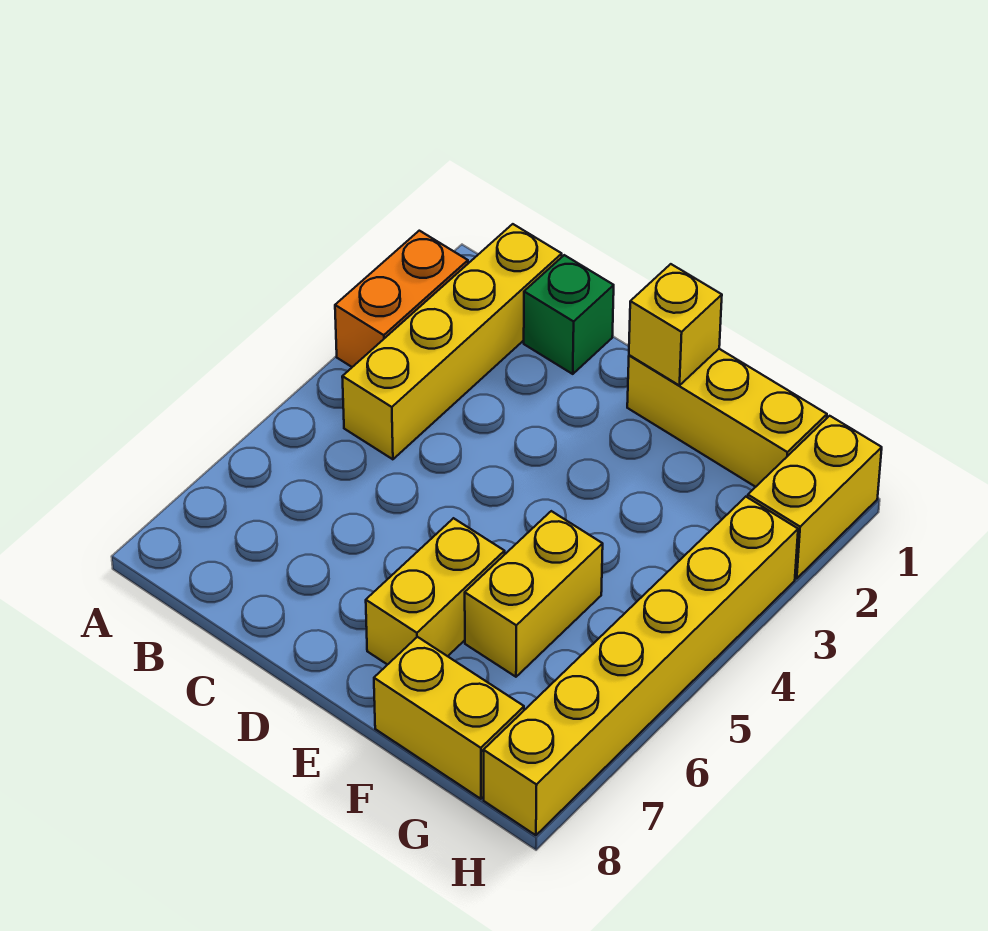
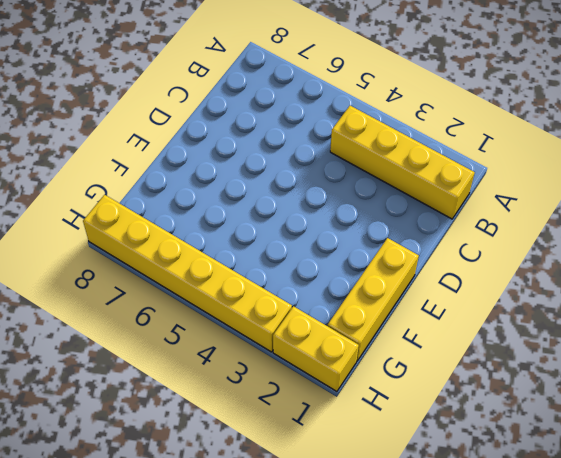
none -> orange 1x2 brick [335,231,468,367]
none -> green 1x1 brick [524,255,614,374]

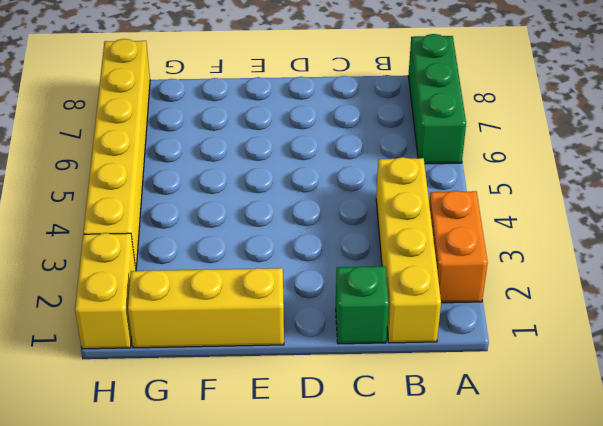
green 1x3 brick [408,34,466,164] -> none
none -> yellow 1x2 brick [366,518,505,665]
none -> yellow 1x2 brick [465,511,603,677]

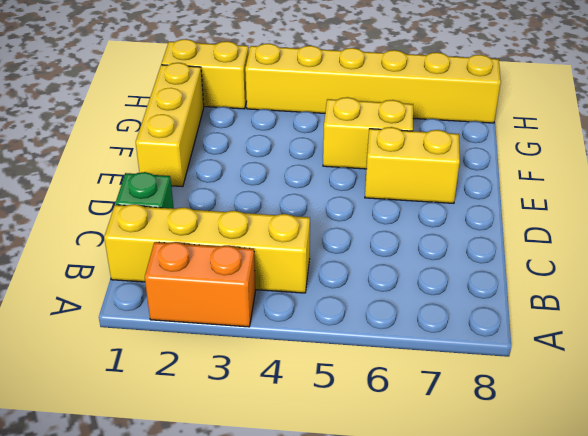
none -> yellow 1x2 brick [374,637,524,799]
none -> yellow 1x1 brick [629,264,722,385]

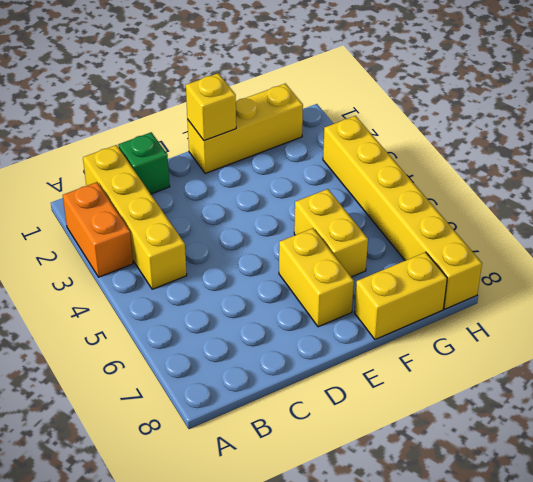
none -> yellow 1x2 brick [748,416,882,578]

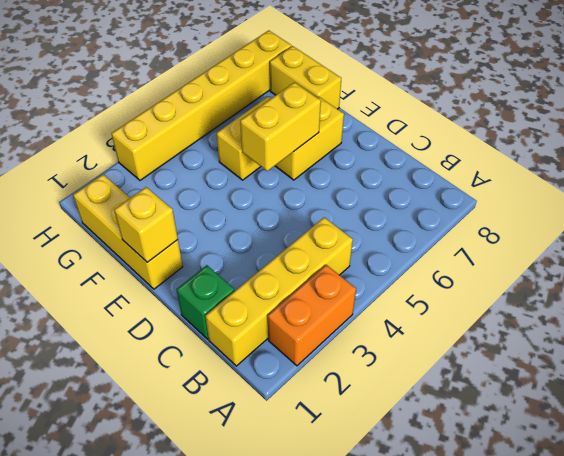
yellow 1x2 brick [240,82,321,171] -> yellow 1x2 brick moved to [748,416,882,578]

